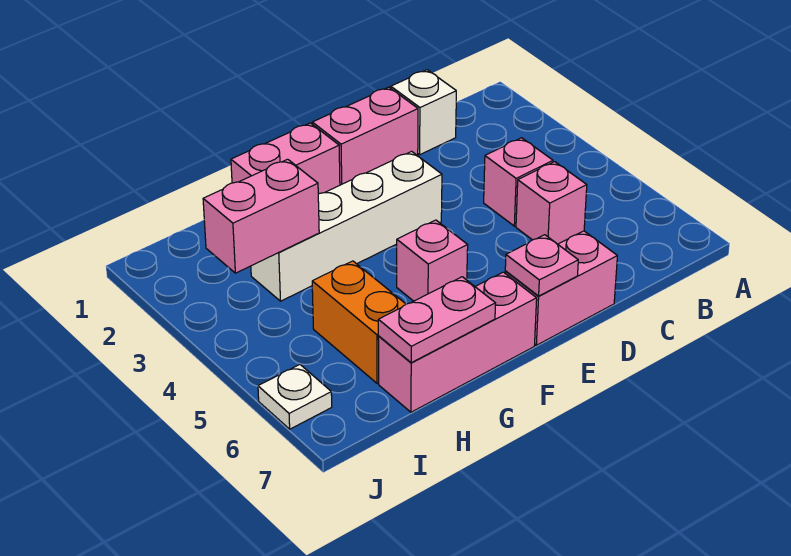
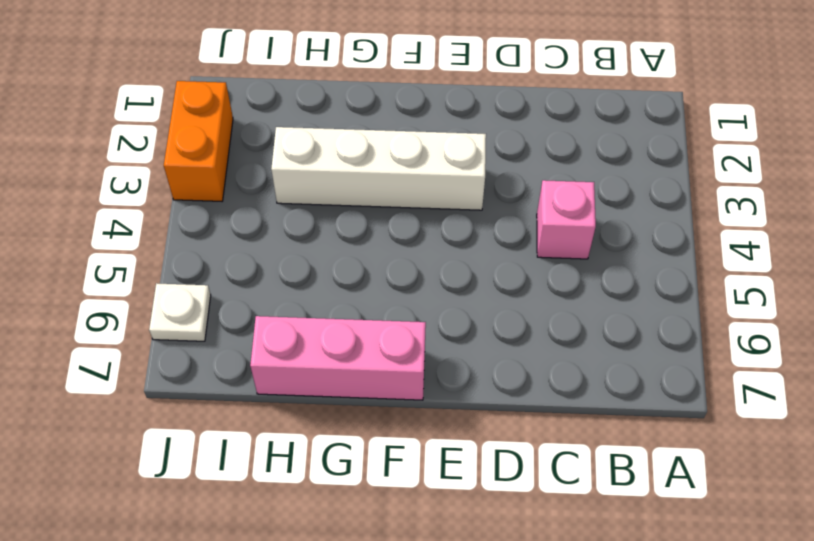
orange 1x2 brick [164,81,233,201] -> orange 1x2 brick moved to [312,261,406,384]
none -> white 1x1 brick [391,70,456,155]
none -> pink 1x1 brick [516,162,587,244]
none -> pink 1x2 brick [312,87,418,185]

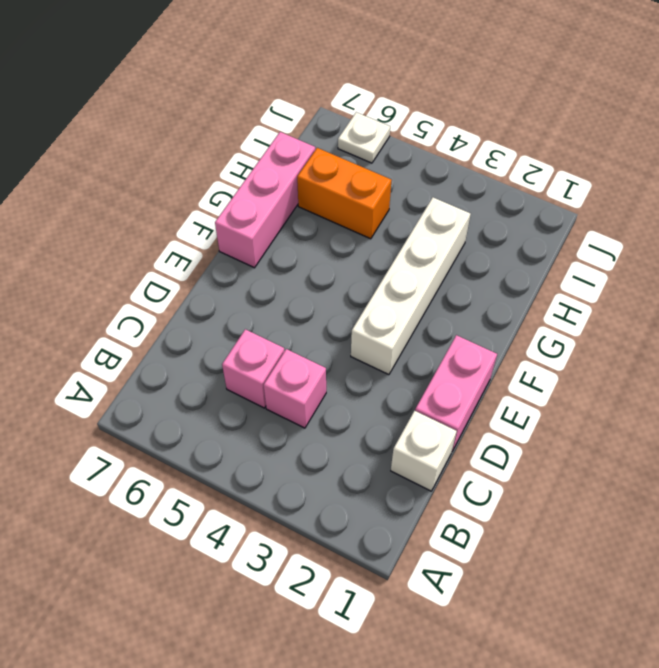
none -> pink 1x2 brick [505,231,617,345]
none -> pink 1x2 brick [231,123,340,194]
none -> pink 1x1 brick [397,220,468,301]

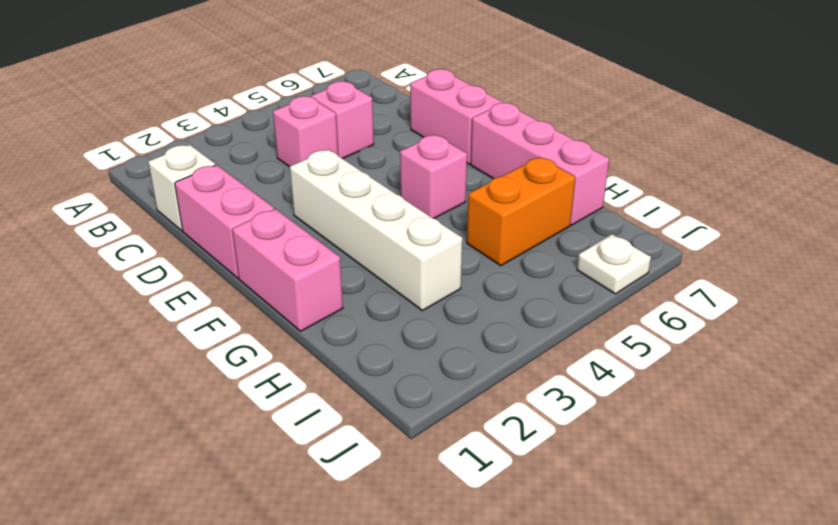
none -> pink 1x1 plate [505,235,578,296]
none -> pink 1x2 plate [378,277,495,363]
none -> pink 1x2 brick [203,159,319,273]

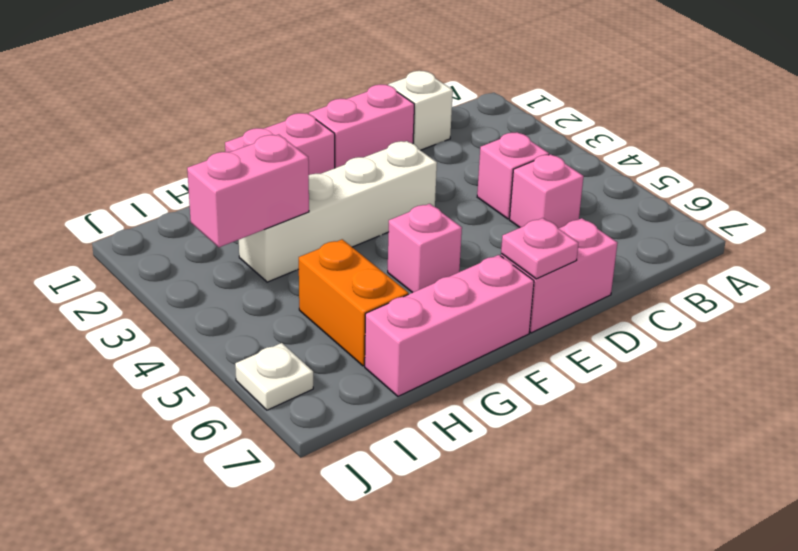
none -> pink 1x2 plate [378,277,495,363]

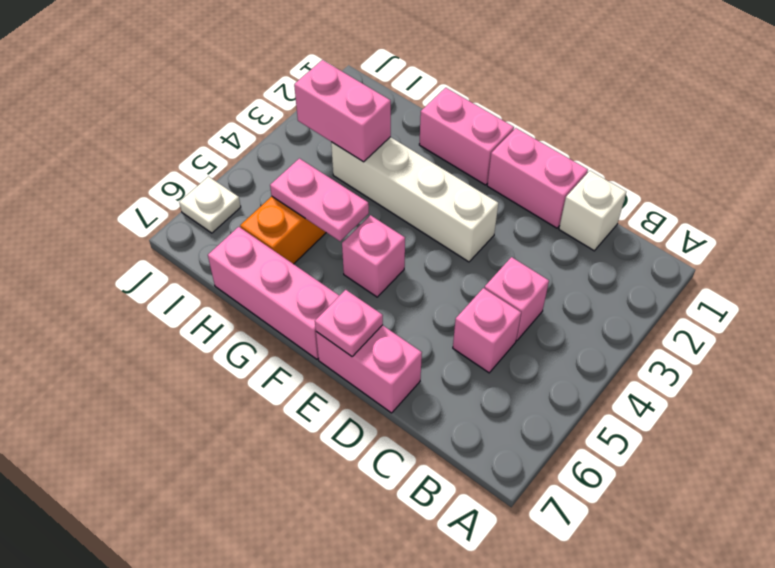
pink 1x2 plate [270,158,369,241] -> pink 1x2 plate moved to [378,277,495,363]

